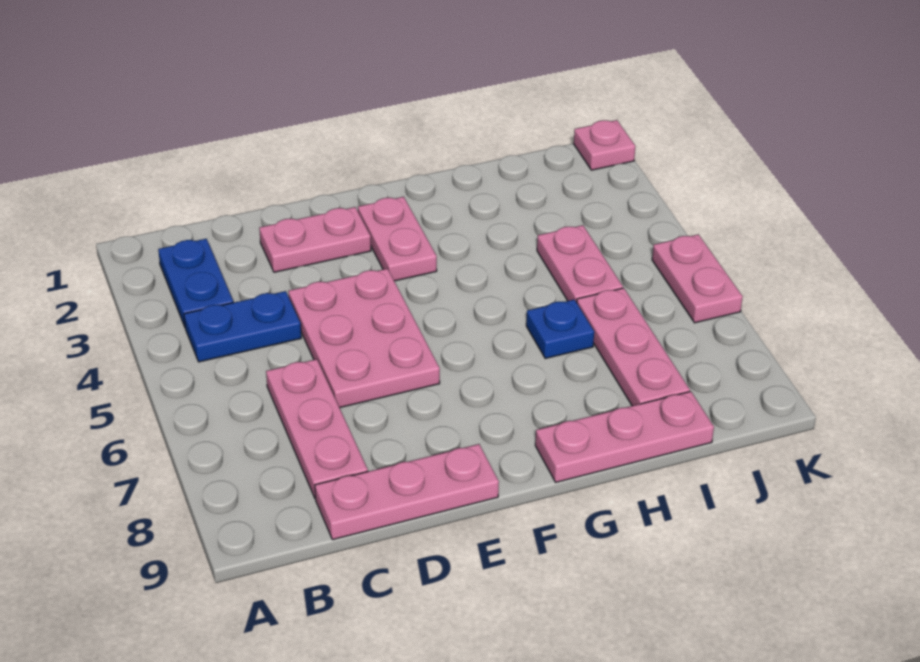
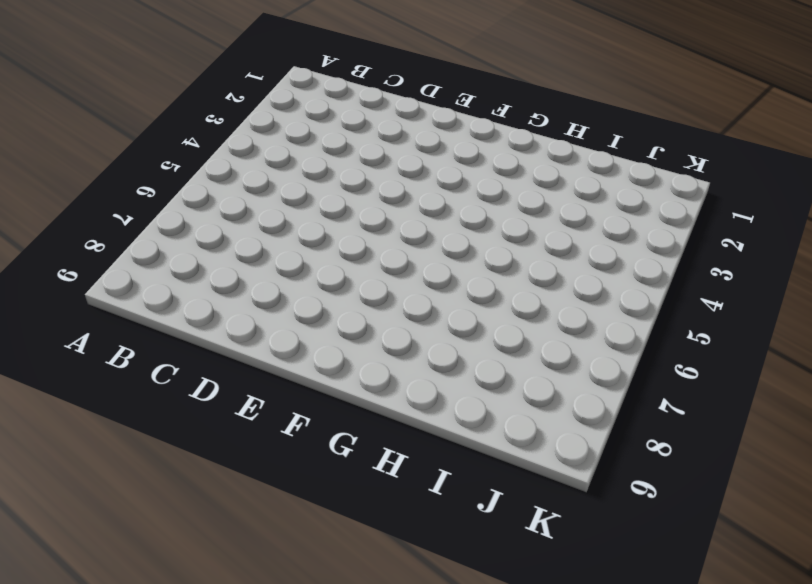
none -> blue 1x2 plate [158,239,233,326]
none -> blue 1x2 plate [184,291,301,362]
none -> pink 1x3 plate [266,359,368,499]

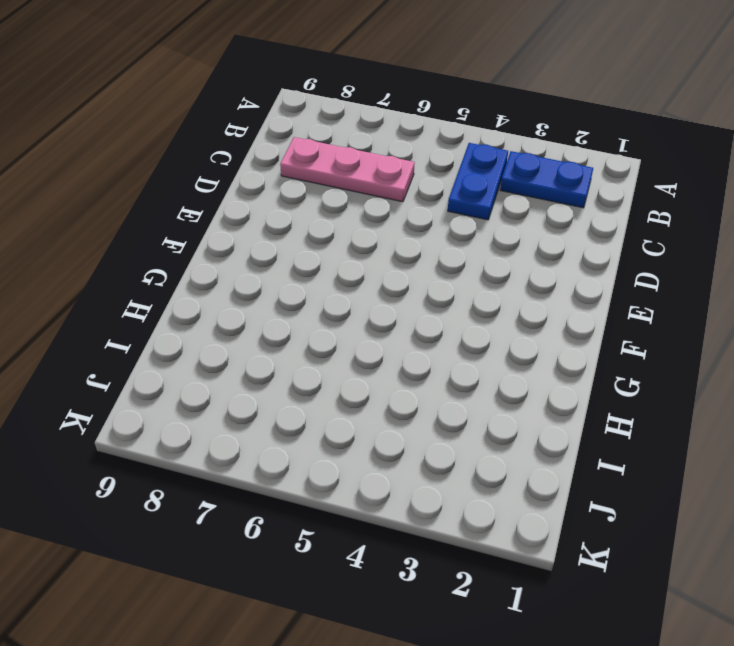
none -> pink 1x3 plate [315,444,499,540]
none -> pink 1x2 plate [259,207,371,272]
none -> pink 2x3 plate [288,269,440,408]

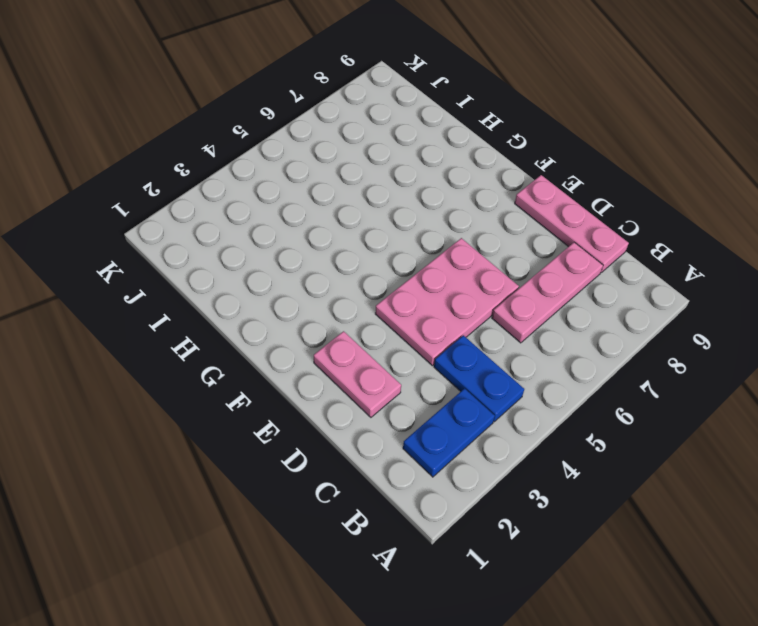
none -> pink 1x2 plate [358,197,437,281]
none -> pink 1x3 plate [535,391,714,482]
none -> blue 1x1 plate [526,299,594,359]

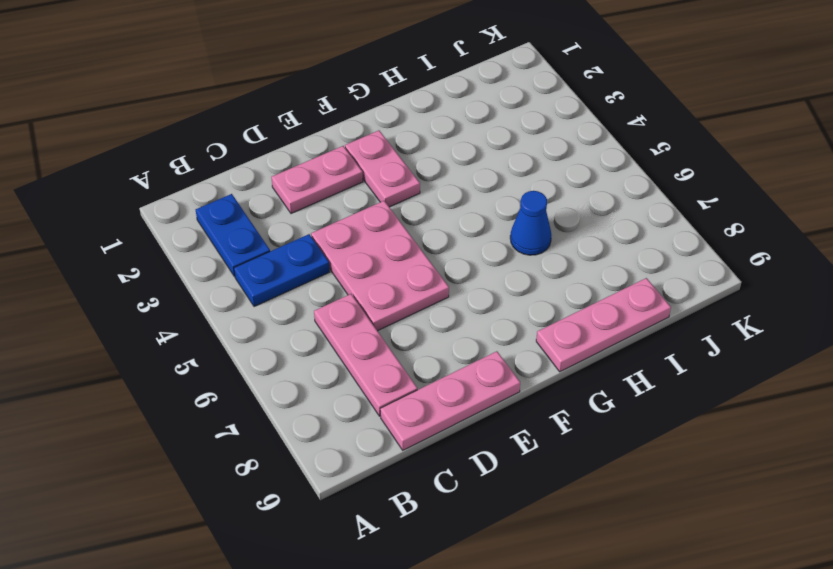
blue 1x1 cone [510,191,551,255] -> blue 1x1 plate [526,299,594,359]
none -> pink 1x2 plate [537,225,623,302]
none -> pink 1x3 plate [577,288,690,406]
none -> pink 1x1 plate [574,120,635,170]

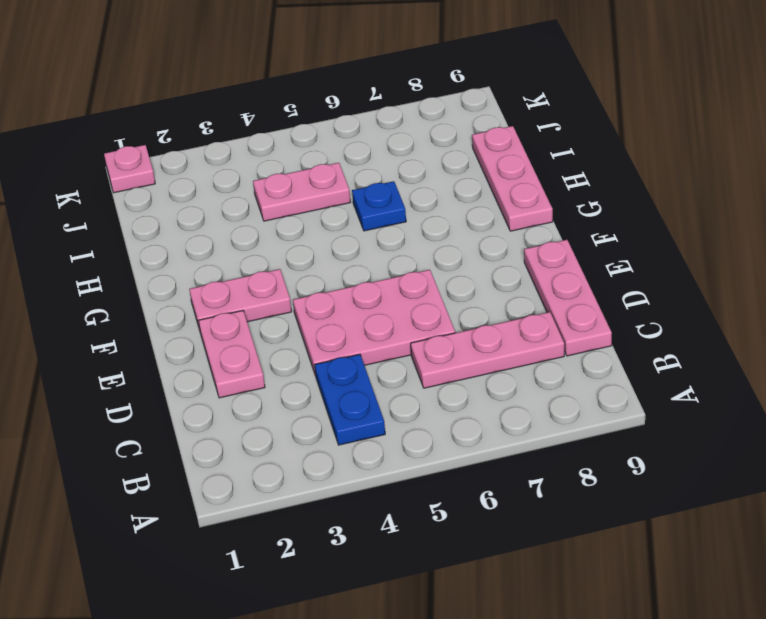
none -> blue 1x2 plate [158,239,233,326]
none -> pink 1x3 plate [577,288,690,406]
none -> pink 1x2 plate [652,234,743,323]

